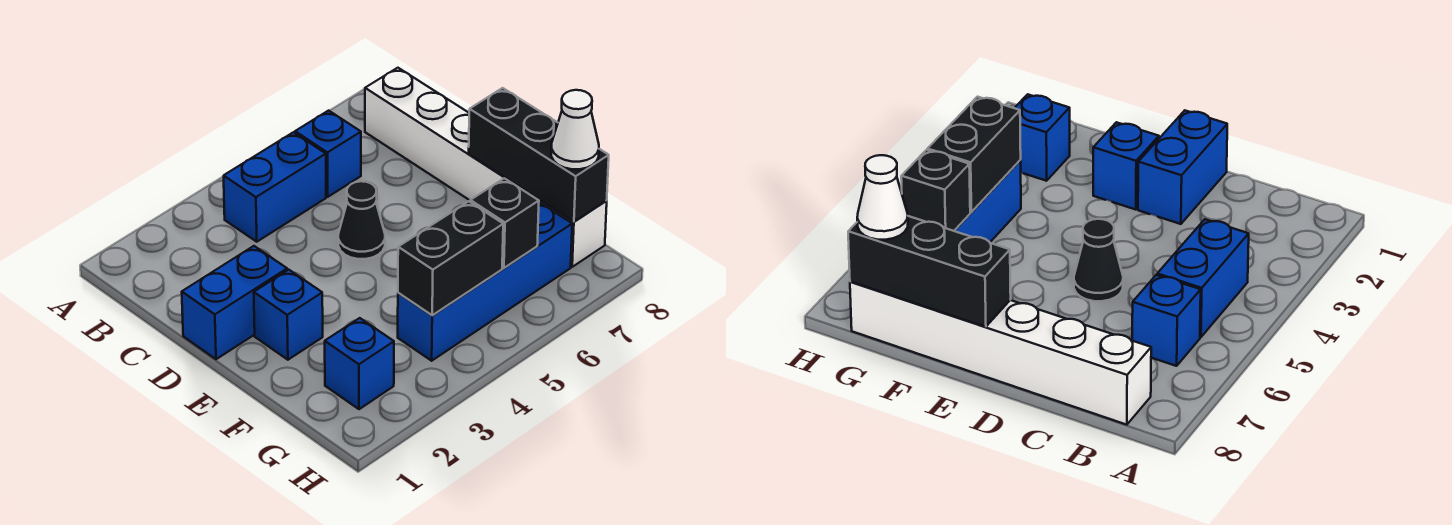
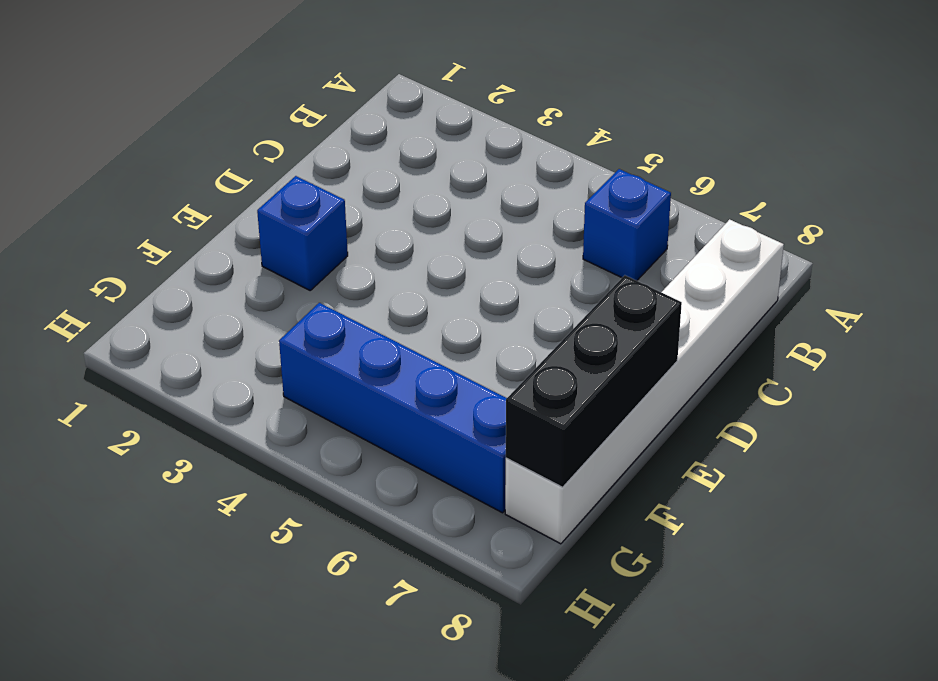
none -> blue 1x2 brick [224,132,326,242]
none -> blue 1x2 brick [182,246,287,359]
none -> black 1x1 cone [338,181,385,259]

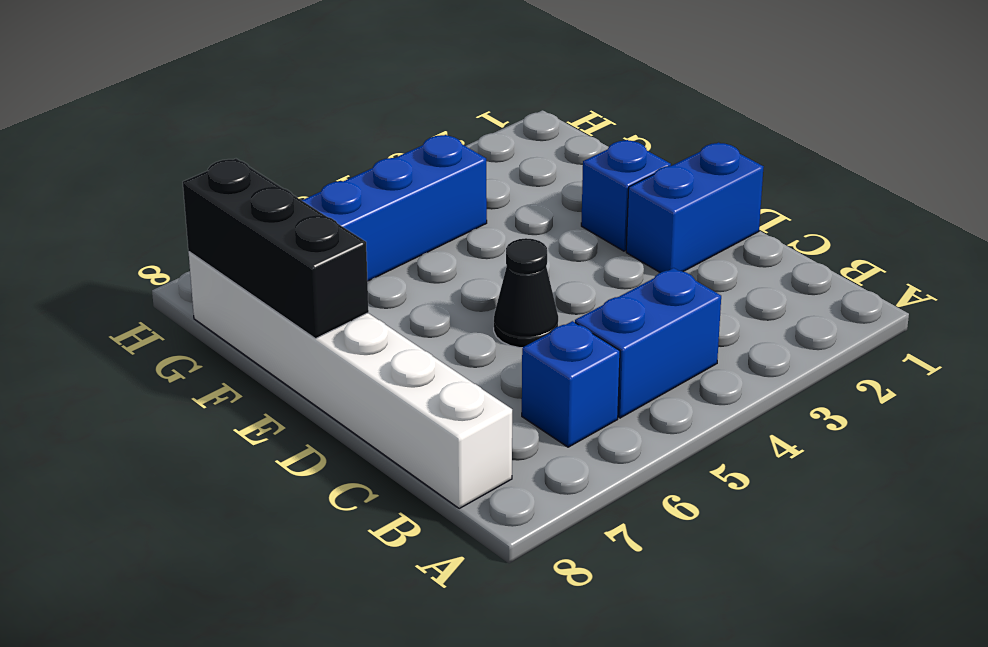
none -> blue 1x1 brick [325,318,394,409]
none -> black 1x2 brick [398,201,503,315]
none -> black 1x1 brick [470,178,539,268]

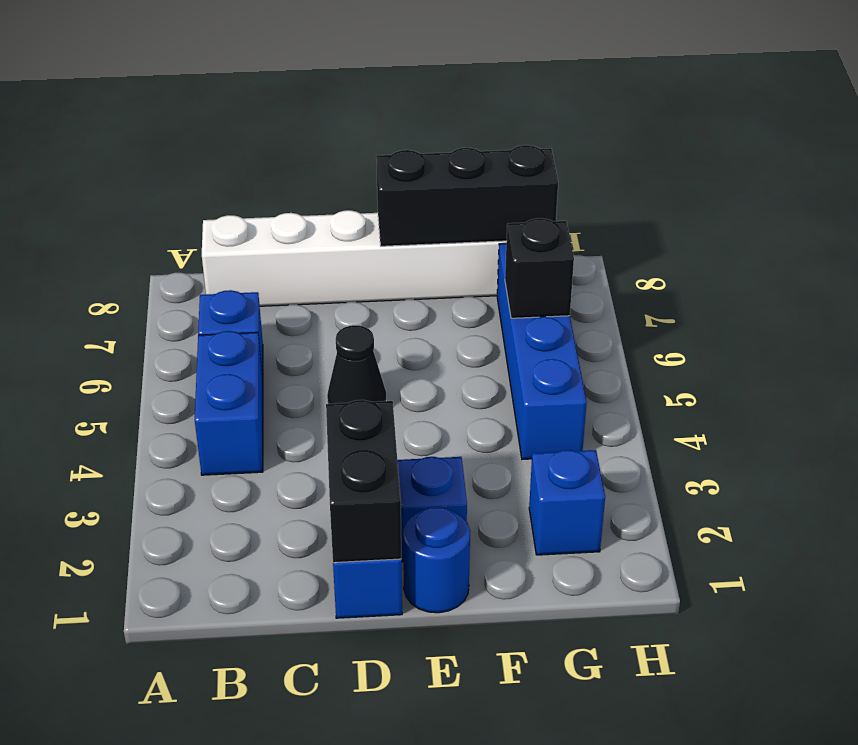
black 1x2 brick [326,400,401,563] -> black 1x2 brick moved to [398,201,503,315]
blue 1x1 round brick [403,507,470,613] -> none
none -> white 1x1 cone [551,90,599,169]

